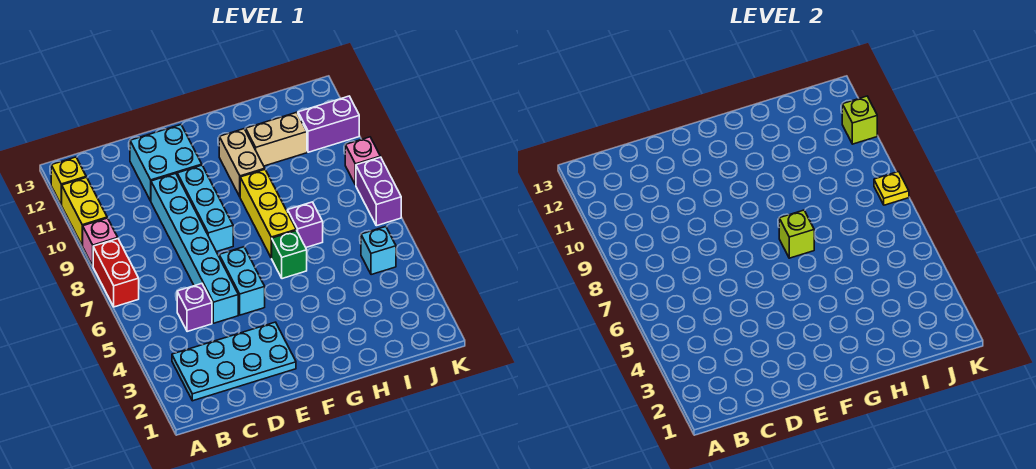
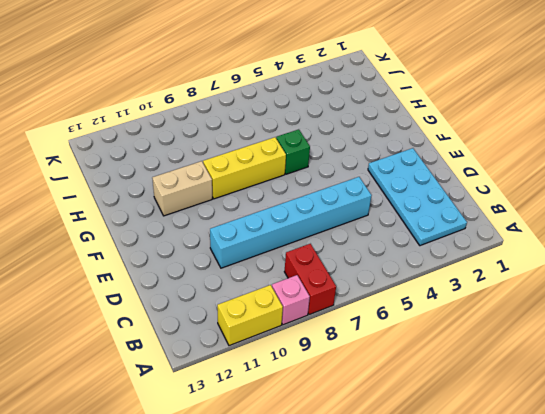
red 1x2 brick [284,244,336,315] -> red 1x2 brick turned to [93,239,139,307]
none -> yellow 1x1 brick [51,157,86,205]
none -> purple 1x1 brick [177,284,212,332]
none -> cyan 2x2 brick [130,125,202,201]

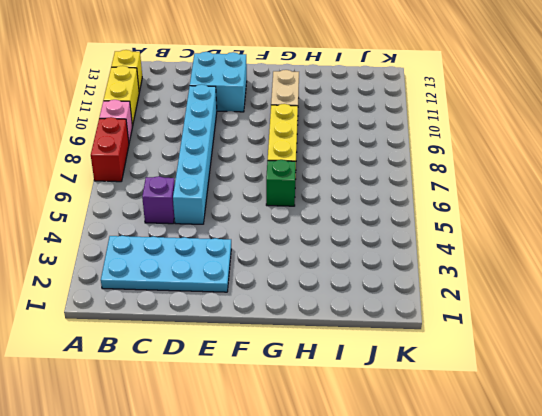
none -> cyan 1x2 brick [219,247,265,315]
none -> cyan 1x3 brick [177,165,233,252]
none -> purple 1x1 brick [288,202,323,247]

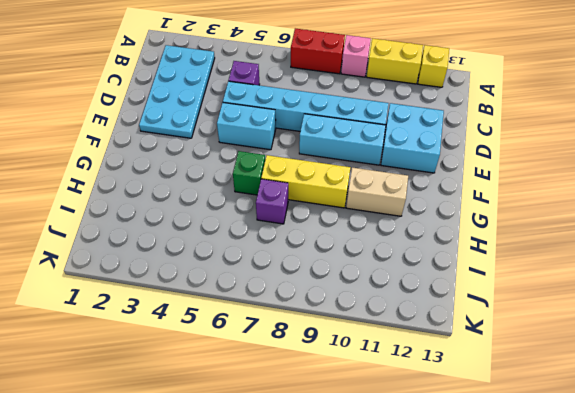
none -> tan 1x2 brick [246,112,307,166]
none -> cyan 1x1 brick [361,227,396,275]
none -> purple 1x2 brick [298,96,359,152]

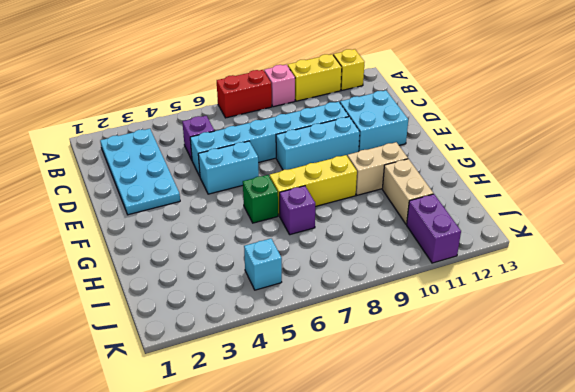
none -> purple 1x2 brick [356,157,401,226]
none -> pink 1x1 brick [345,137,380,185]
none -> lime 1x1 brick [779,210,814,258]

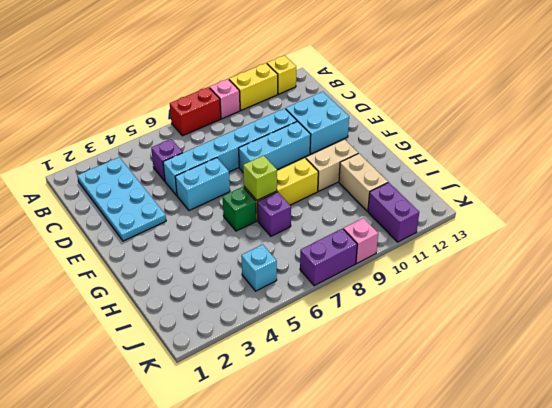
none -> yellow 1x1 plate [874,172,909,205]
none -> lime 1x1 brick [842,96,877,144]

